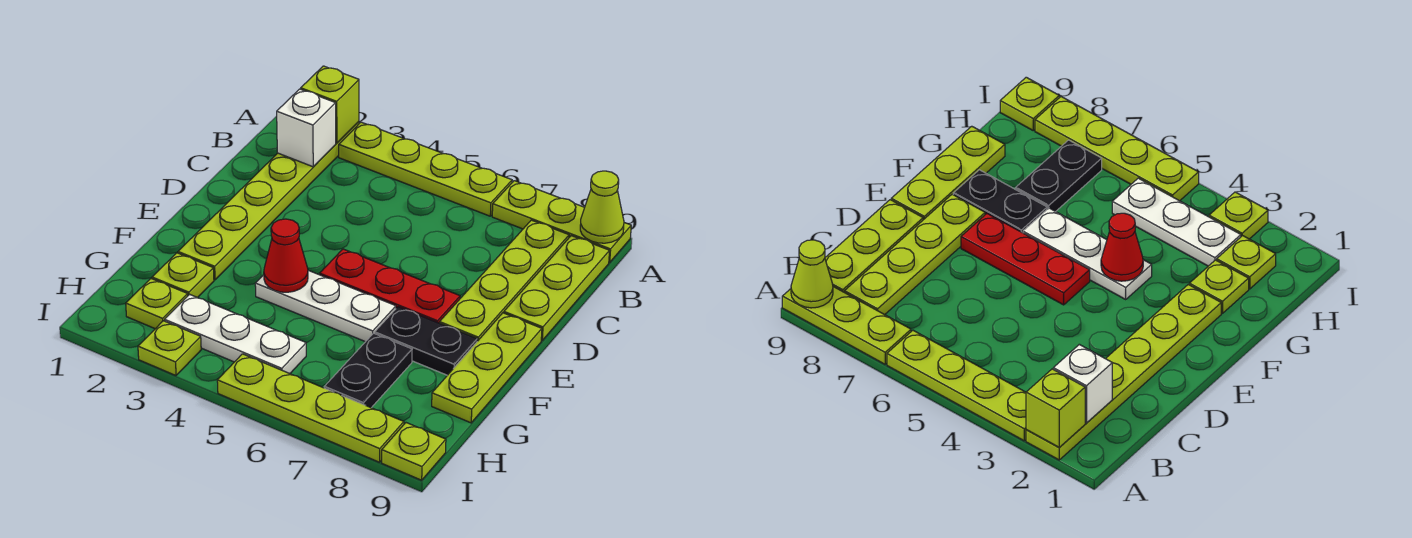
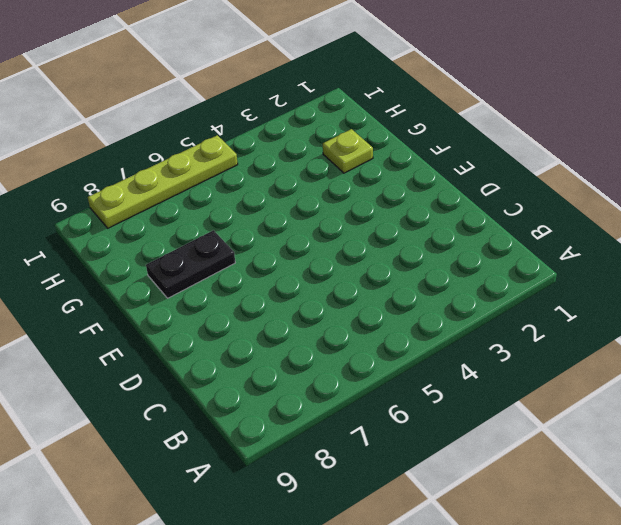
none -> lime 1x6 plate [178,122,359,280]
none -> lime 1x4 plate [339,122,512,216]
none -> lime 1x3 plate [492,181,631,262]

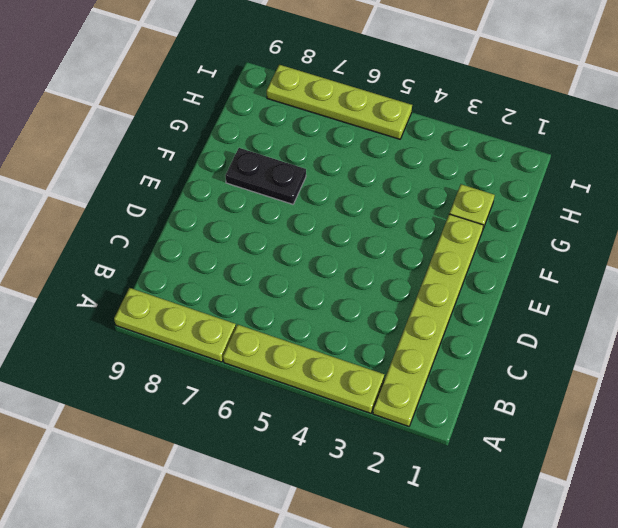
none -> lime 1x4 plate [440,220,569,341]
none -> lime 1x3 plate [504,236,609,340]
none -> red 1x3 plate [320,249,460,323]

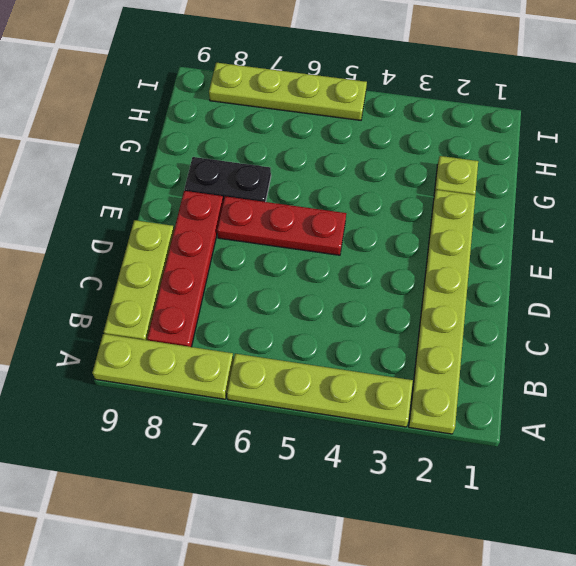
red 1x4 plate [147,191,223,347] -> lime 1x4 plate [440,220,569,341]
none -> lime 1x3 plate [432,313,542,423]
none -> white 1x3 plate [255,270,396,342]
none -> black 1x2 plate [324,333,412,408]

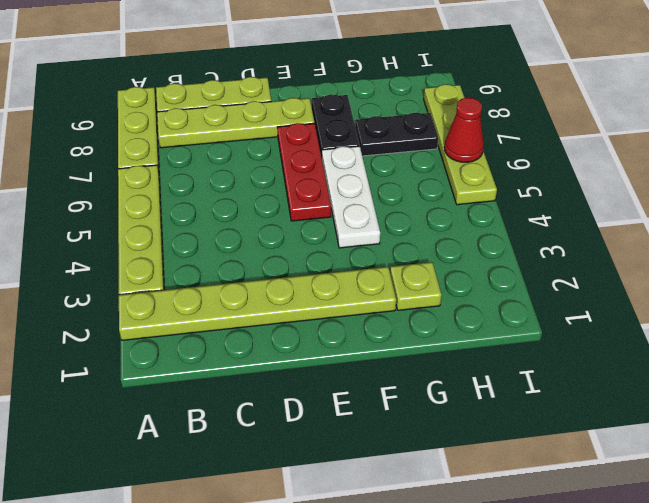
red 1x1 cone [444,98,484,162] -> red 1x1 cone moved to [264,219,308,292]
none -> lime 1x3 plate [432,313,542,423]
none -> lime 1x1 plate [126,279,188,329]
none -> white 1x3 plate [165,294,306,374]

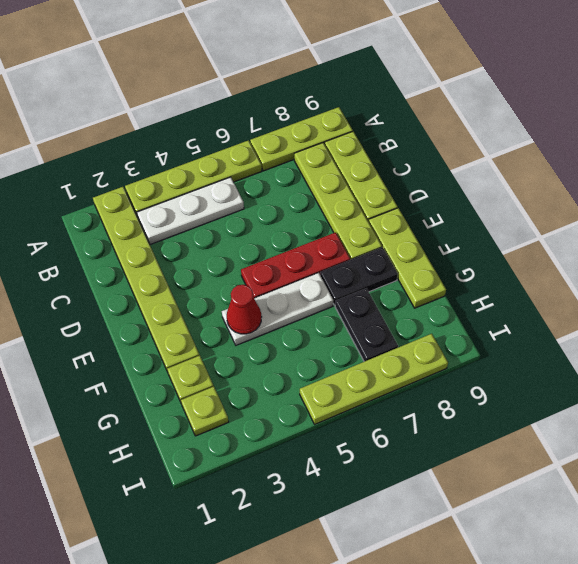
white 1x3 plate [137,177,244,245] -> white 1x3 plate moved to [165,294,306,374]
none -> lime 1x1 plate [138,321,201,376]
none -> lime 1x1 plate [382,423,446,480]
none -> lime 1x1 brick [301,66,359,143]

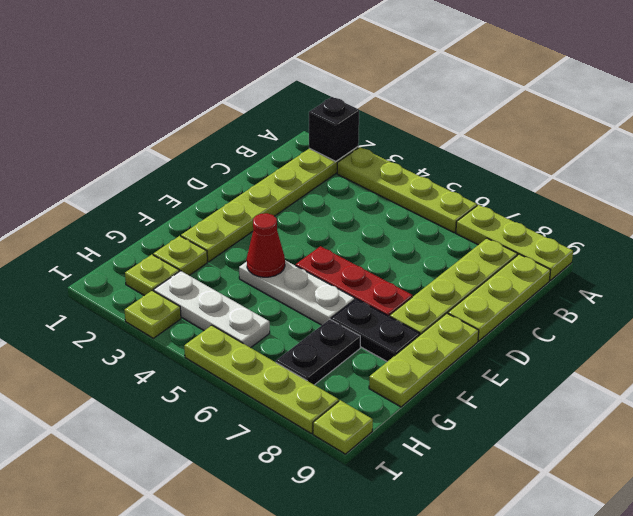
black 1x1 brick [309,97,359,161] -> lime 1x1 brick [301,66,359,143]
none -> lime 1x1 cone [580,171,624,243]
none -> white 1x1 brick [277,89,336,167]

